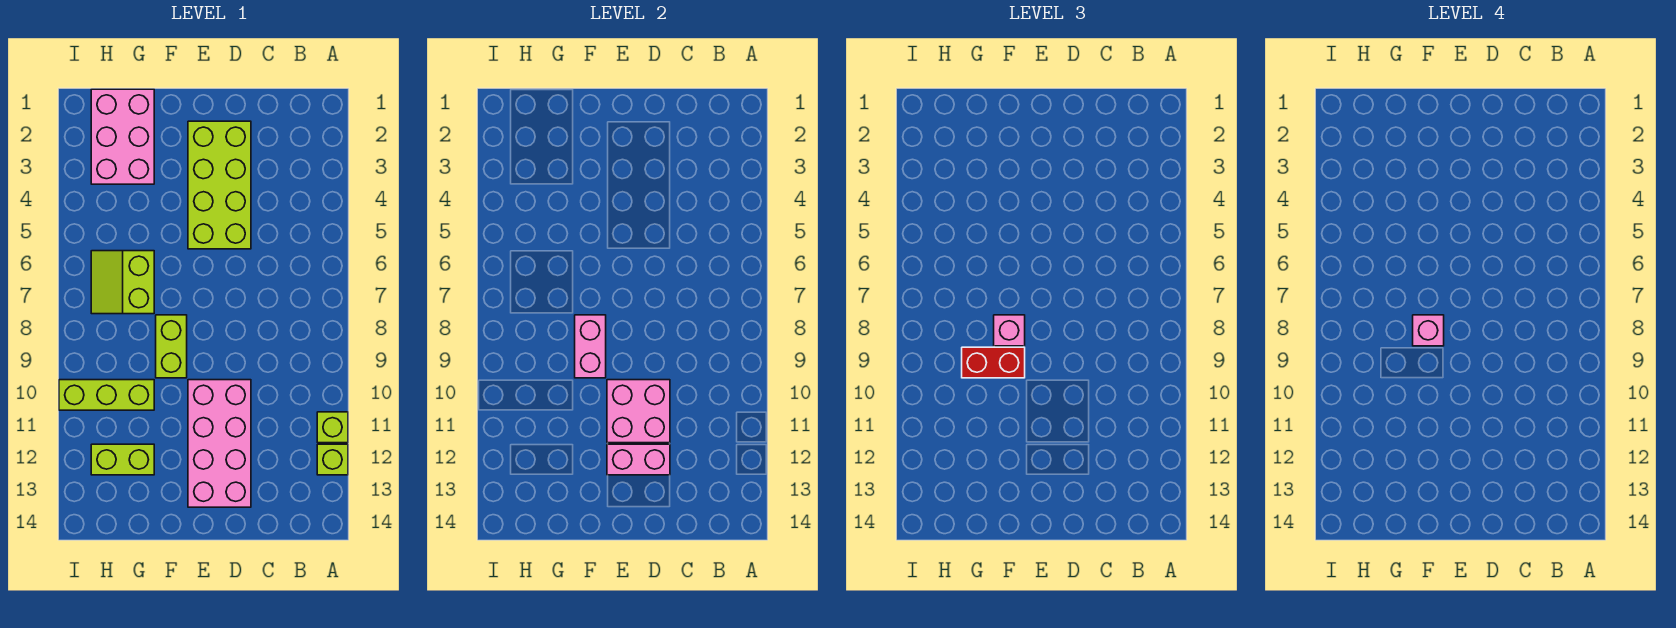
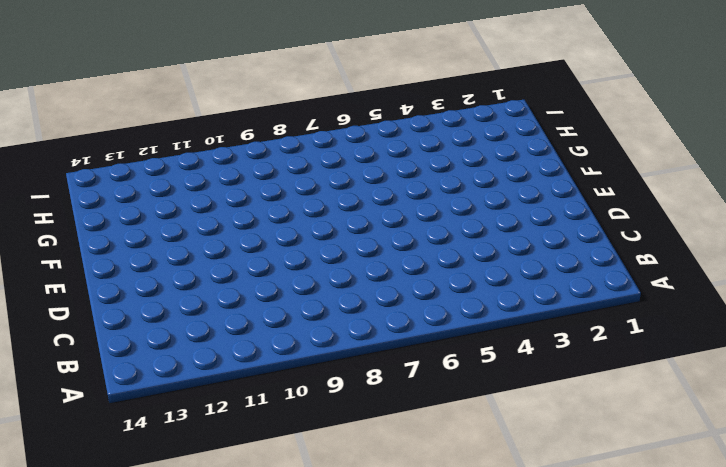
none -> lime 1x1 brick [317,412,348,443]
none -> lime 1x1 brick [317,444,348,475]
none -> lime 2x4 brick [188,121,251,249]

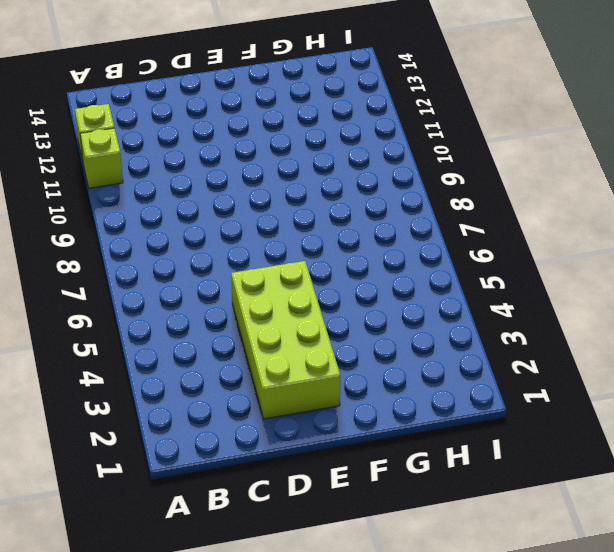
none -> pink 2x4 brick [188,380,251,507]
none -> lime 1x2 brick [156,315,187,378]
none -> pink 2x3 brick [91,89,154,184]

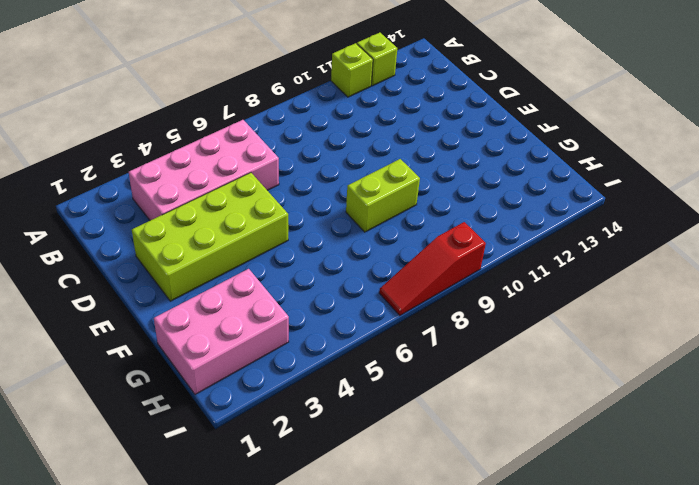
pink 2x4 brick [129,120,279,220] -> pink 2x4 brick moved to [188,380,251,507]
red 1x3 slope [379,222,486,315] -> none
none -> lime 2x2 slope [91,251,154,314]
none -> lime 1x3 brick [59,380,154,410]
none -> lime 1x2 brick [91,444,154,475]

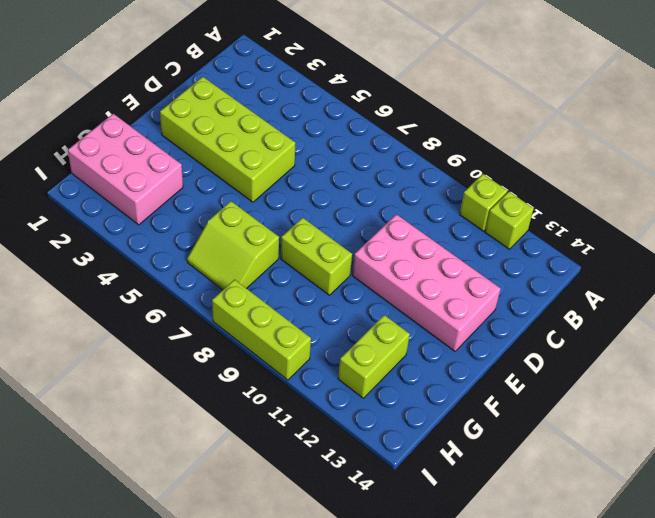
lime 1x3 brick [212,280,311,380] -> lime 1x3 brick turned to [59,380,154,410]
none -> pink 2x2 brick [607,380,670,443]
none -> pink 1x2 brick [607,444,670,475]
none -> pink 1x2 brick [575,315,606,378]

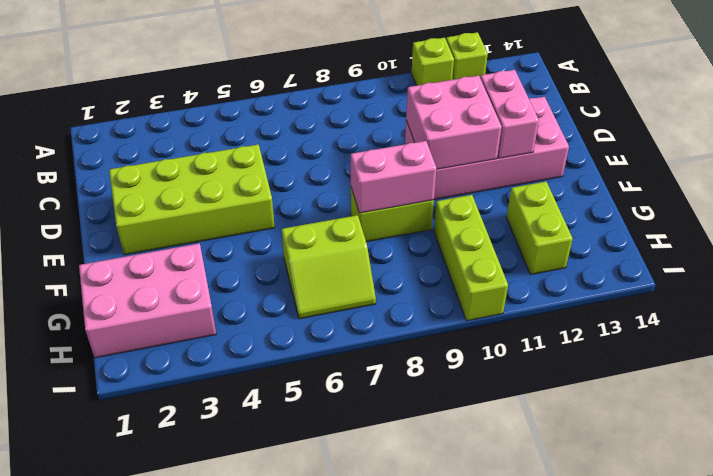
none -> pink 1x1 brick [994,315,1025,346]
none -> red 1x2 brick [962,347,1025,378]
none -> pink 1x1 brick [1413,315,1444,346]

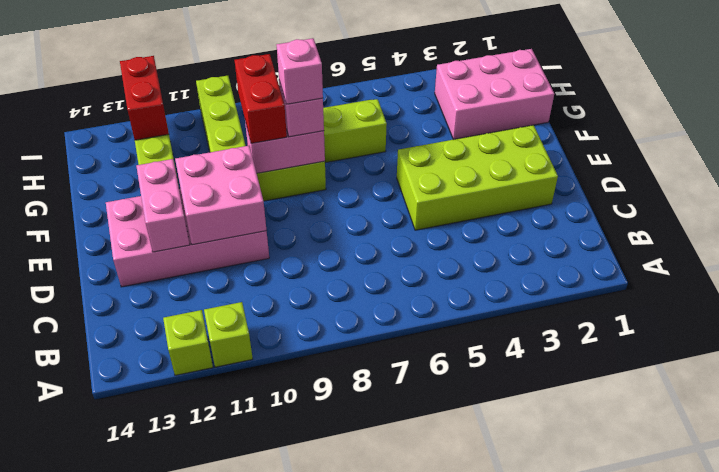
red 1x2 brick [120,56,169,140] -> none

